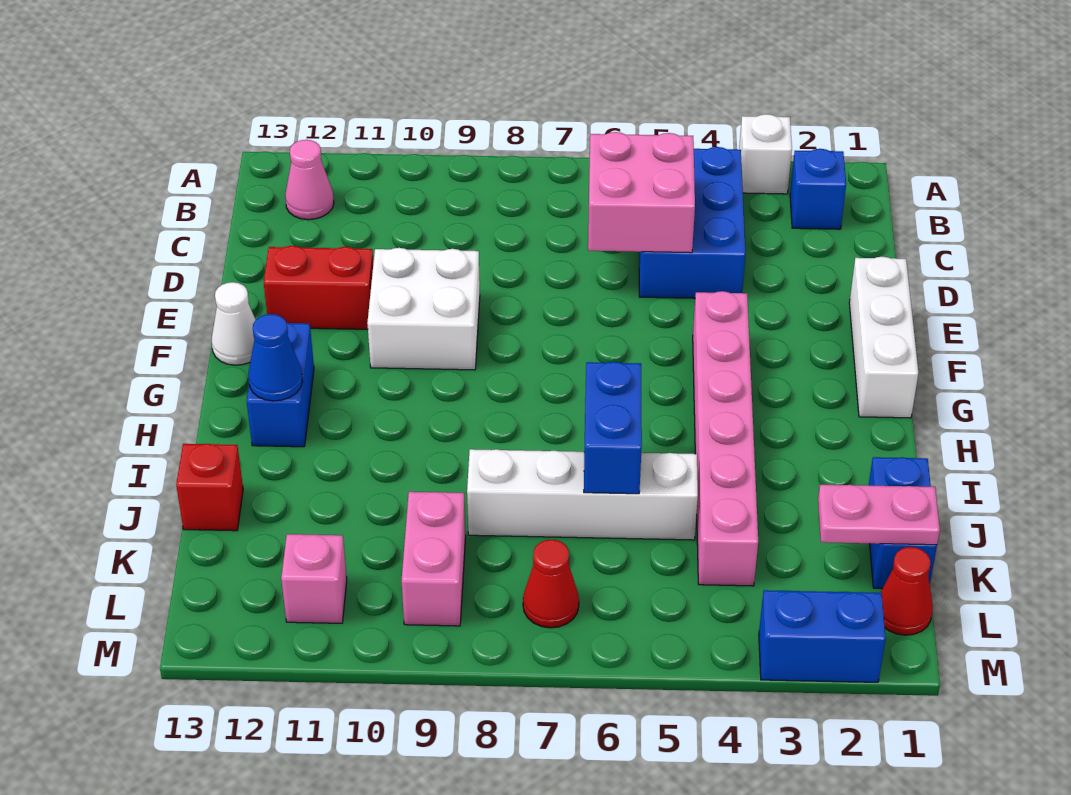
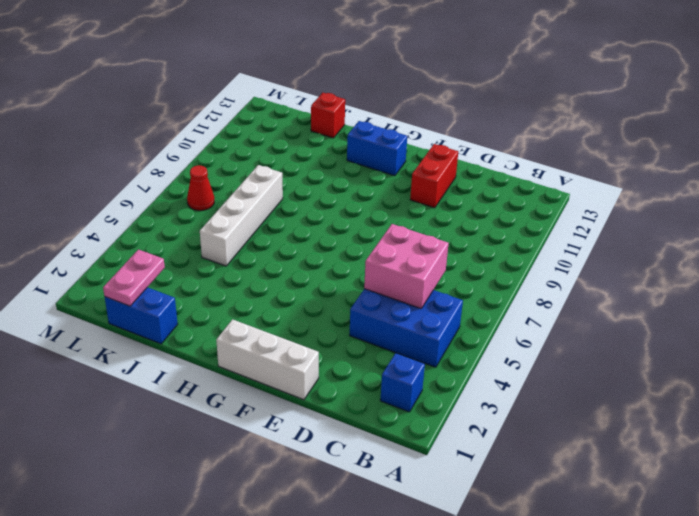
none -> white 1x1 brick [739,114,792,194]
none -> pink 1x1 cone [285,140,334,220]
none -> white 2x2 brick [367,248,480,370]

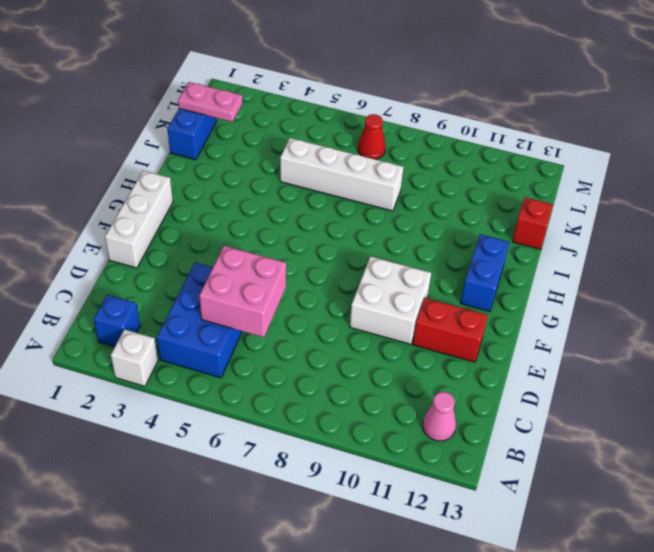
none -> pink 1x6 brick [693,291,758,586]
none -> white 1x1 cone [212,282,256,365]
none -> pink 1x2 brick [401,492,466,626]

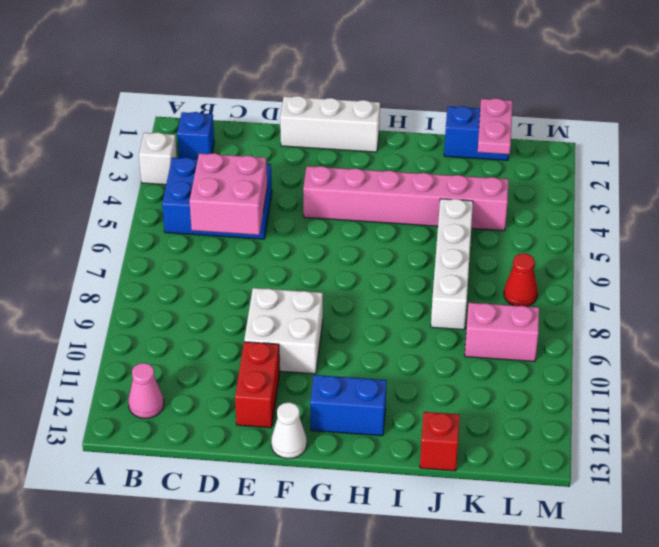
none -> red 1x1 cone [880,547,933,635]
none -> pink 1x1 brick [281,534,347,623]
none -> blue 1x2 brick [759,590,886,682]

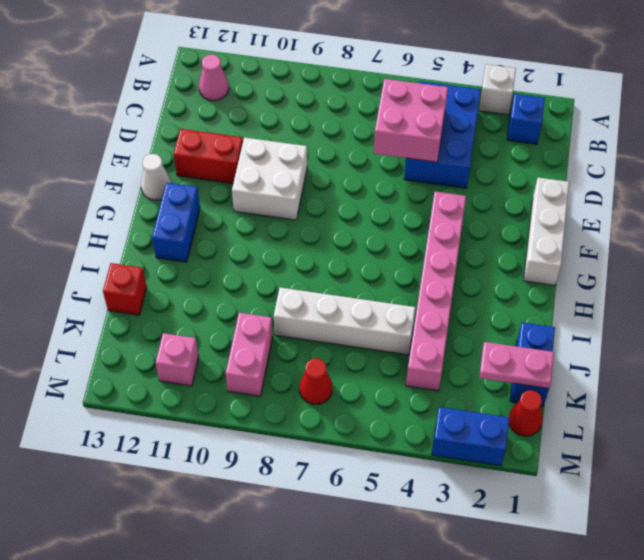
none -> blue 1x1 cone [248,314,303,401]
none -> blue 1x2 brick [584,362,642,494]

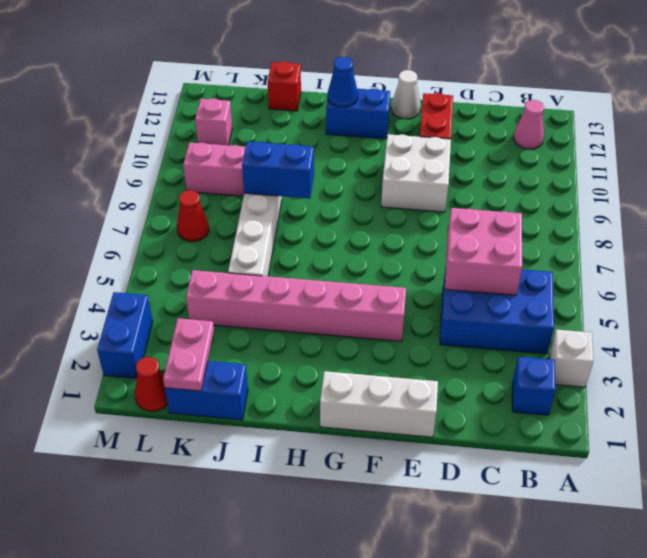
blue 1x2 brick [242,142,314,198] -> blue 1x2 brick moved to [584,362,642,494]

